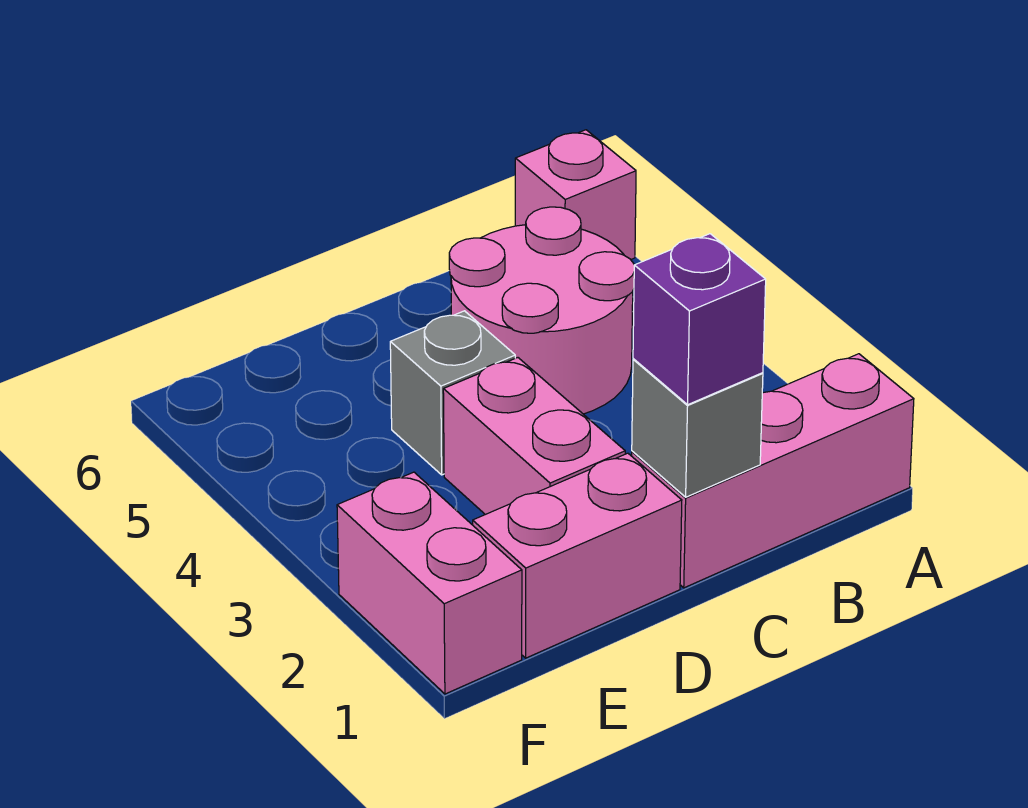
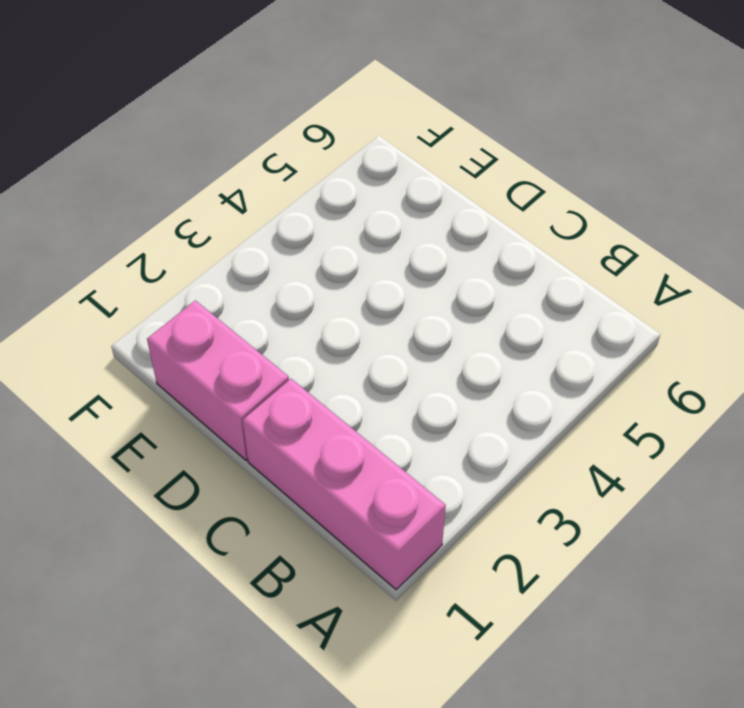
none -> pink 1x1 brick [515,130,636,260]
none -> pink 2x2 round brick [449,207,634,414]

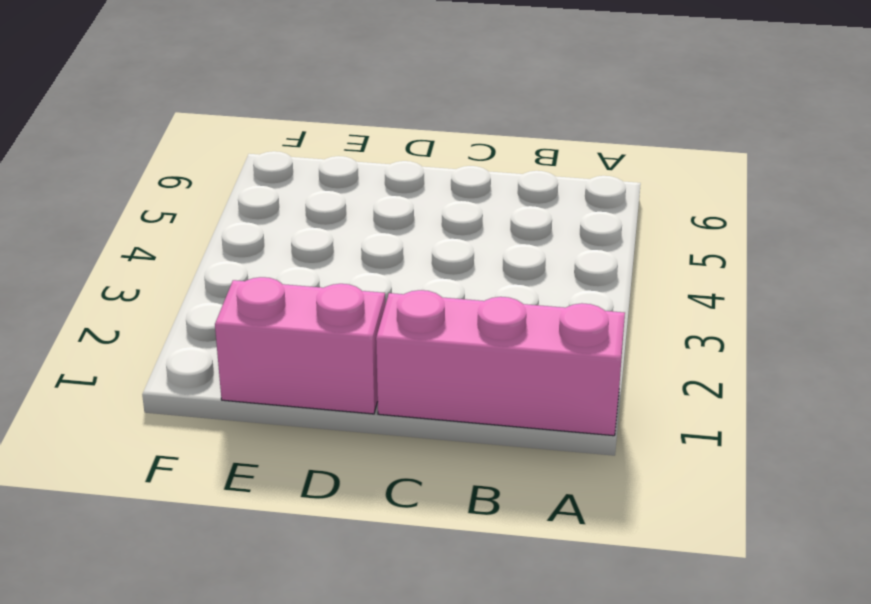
none -> pink 1x1 brick [515,130,636,260]
none -> pink 2x2 round brick [449,207,634,414]

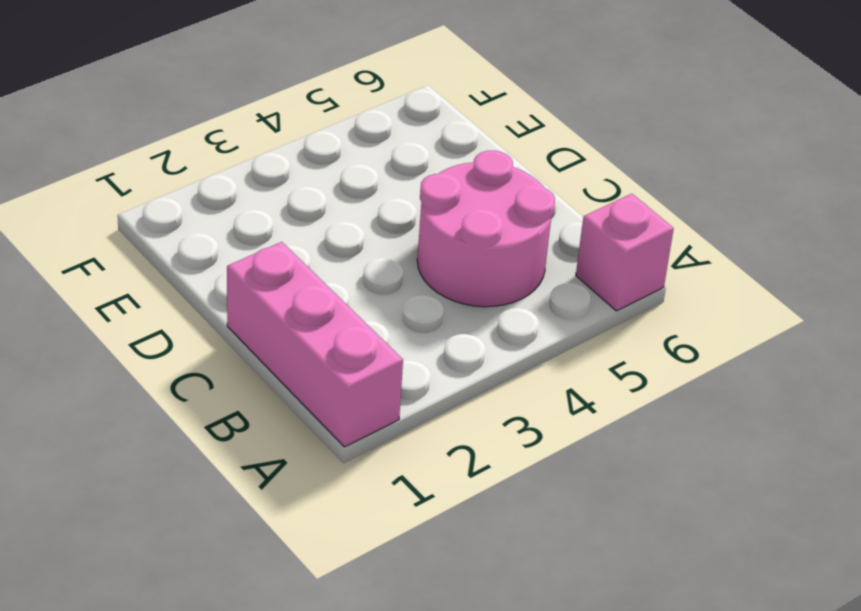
none -> pink 1x2 brick [473,453,682,658]
none -> pink 1x2 brick [443,358,625,515]

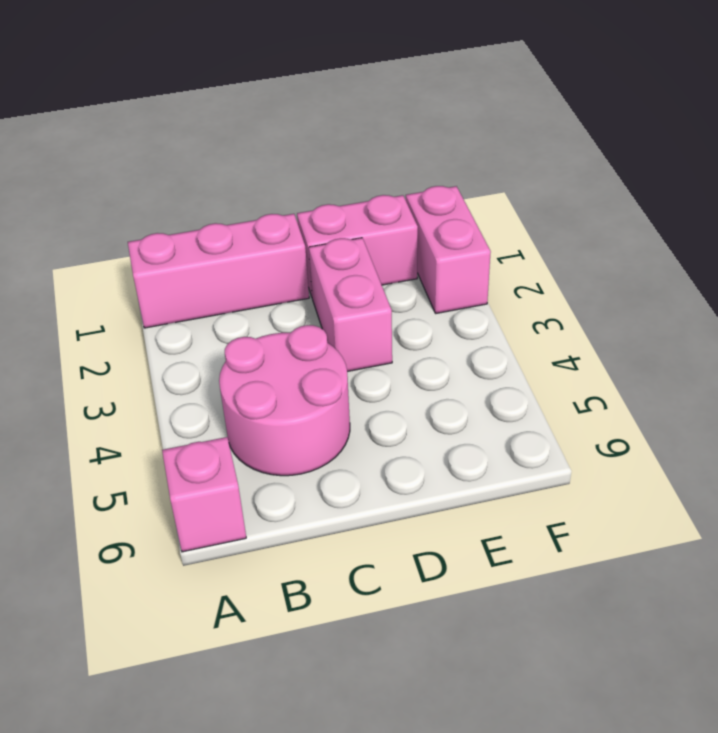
none -> grey 1x1 brick [390,311,515,475]
none -> grey 1x1 brick [632,359,763,497]

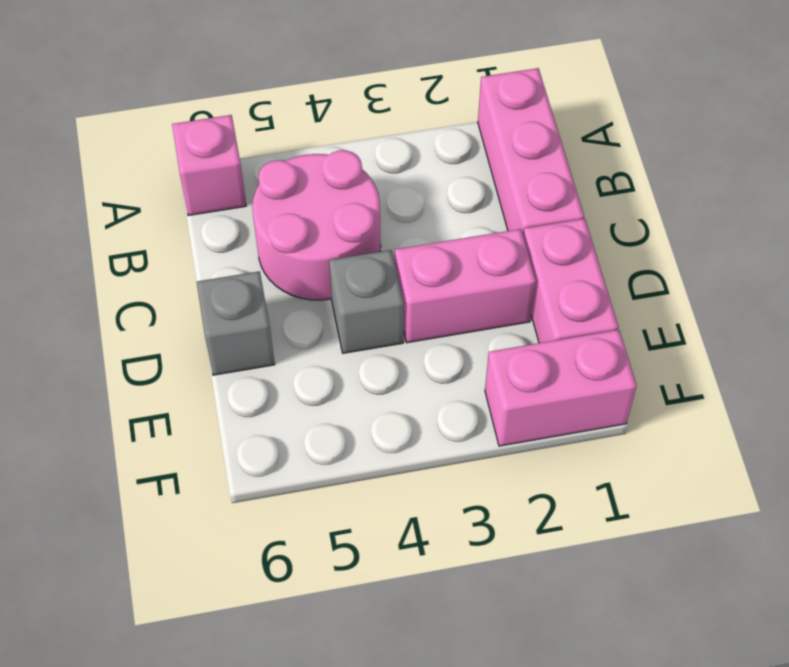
grey 1x1 brick [197,271,275,375] -> grey 1x1 brick moved to [632,359,763,497]
none -> purple 1x1 brick [633,234,766,405]

